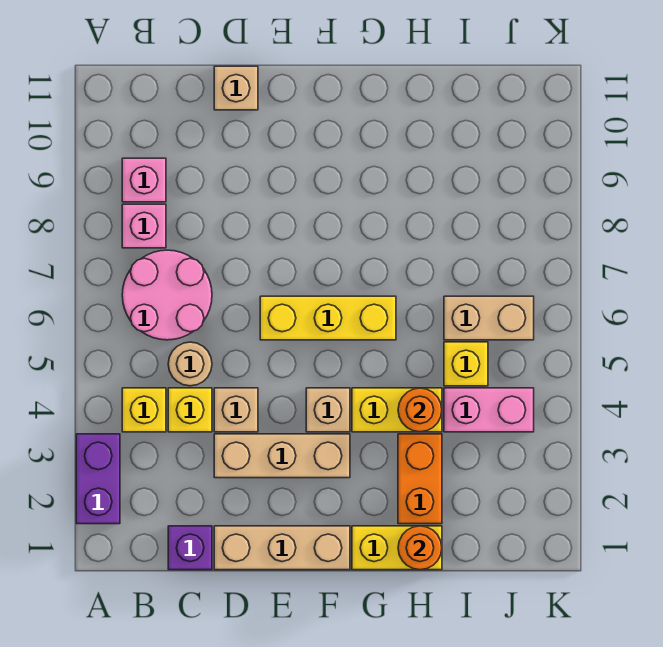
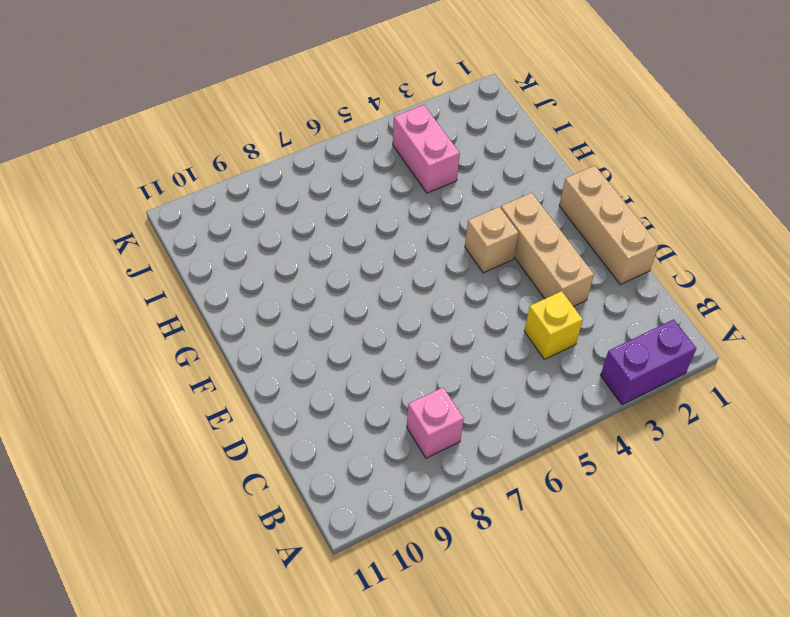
none -> yellow 1x1 brick [122,388,166,432]
none -> pink 2x2 round brick [122,250,212,340]
none -> pink 1x1 brick [122,158,166,202]

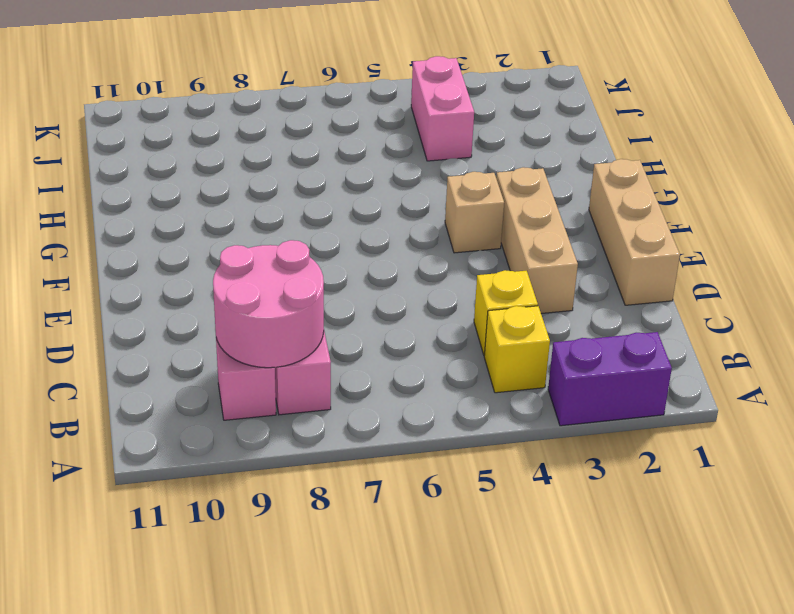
pink 2x2 round brick [213,240,324,368] -> pink 2x2 round brick moved to [122,250,212,340]
none -> purple 1x1 brick [168,526,212,570]
none -> tan 1x1 round brick [168,342,212,386]
none -> tan 1x1 brick [214,388,258,432]

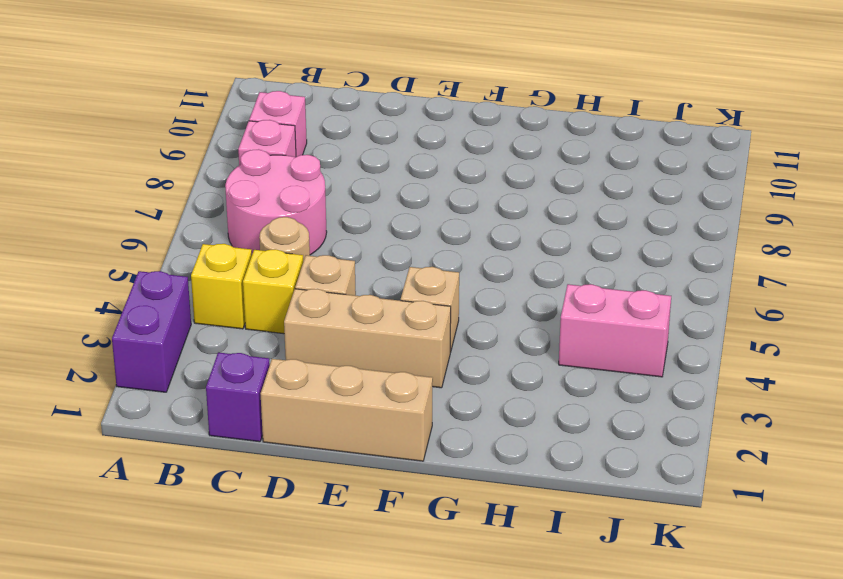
none -> tan 1x1 brick [214,66,258,110]
none -> yellow 1x3 brick [260,296,396,340]
none -> yellow 1x2 brick [352,526,442,570]

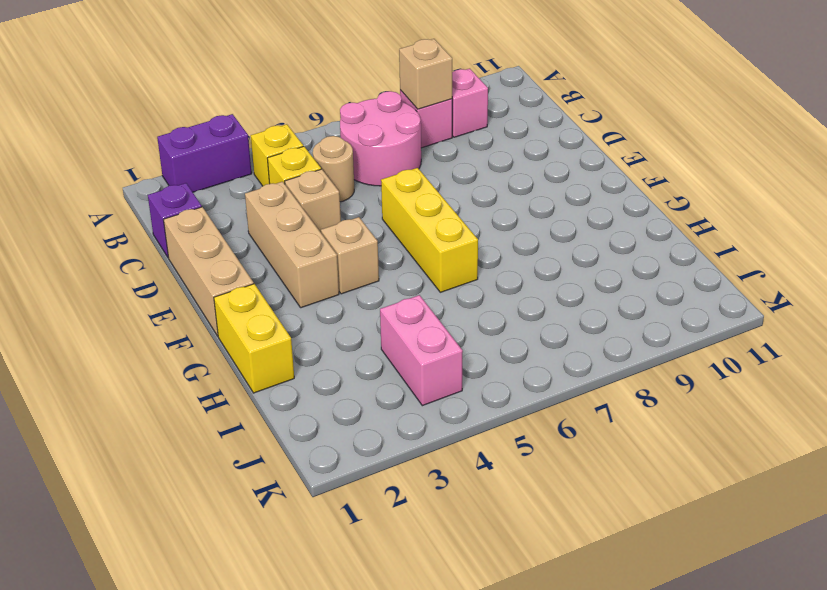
tan 1x1 brick [399,39,452,109] -> tan 1x1 brick moved to [214,66,258,110]
none -> yellow 1x2 brick [352,388,442,432]
none -> orange 1x2 brick [398,434,442,524]
none -> yellow 1x1 brick [444,342,488,386]

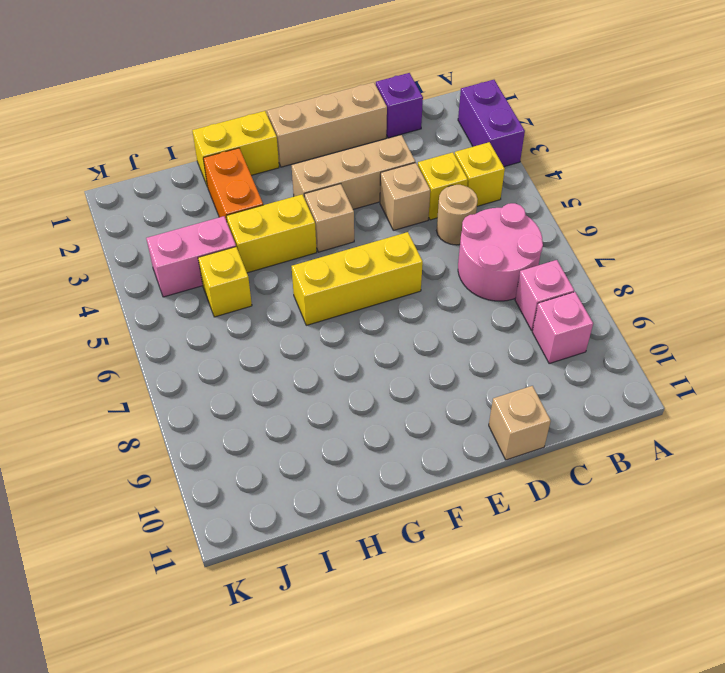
none -> tan 1x2 brick [444,296,534,340]
none -> orange 1x1 round brick [398,526,442,570]
none -> orange 1x1 round brick [398,388,442,432]

